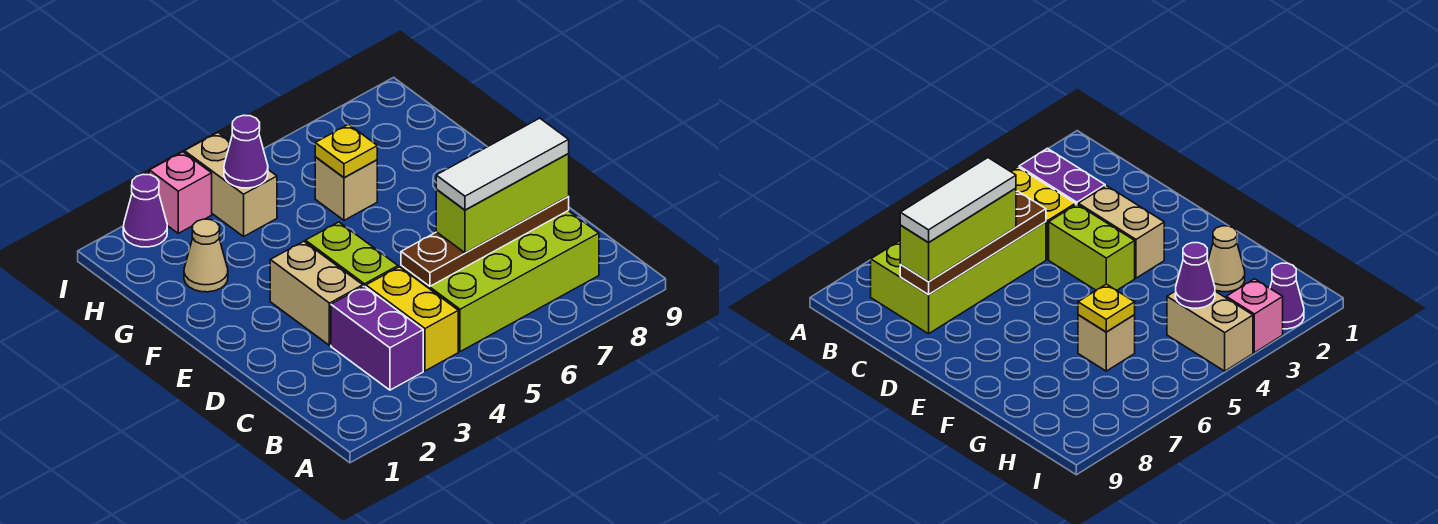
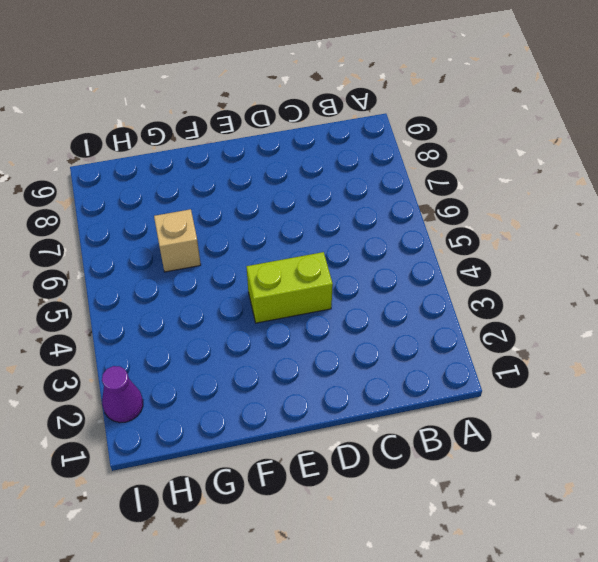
none -> purple 1x2 brick [331,286,423,390]
none -> yellow 1x2 brick [366,267,458,371]
none -> lime 2x4 brick [401,211,599,352]

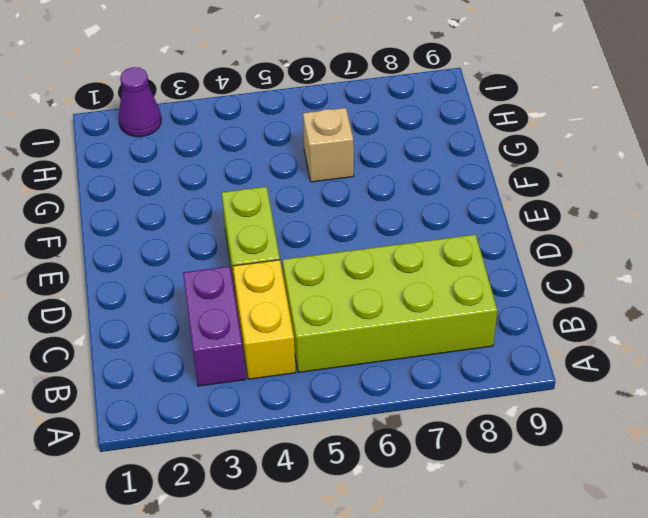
none -> tan 1x2 brick [270,241,363,345]
none -> tan 1x1 cone [184,219,228,292]
none -> tan 1x2 brick [185,133,277,236]

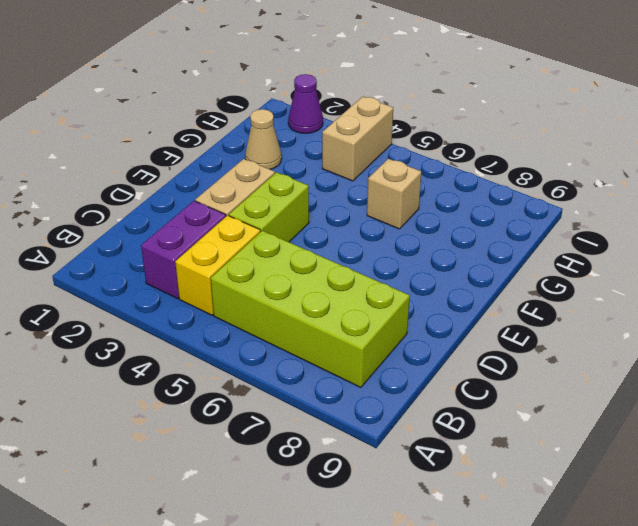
none -> pink 1x1 brick [149,152,212,233]
none -> brown 1x4 plate [401,197,569,286]
none -> yellow 1x1 plate [315,124,377,178]

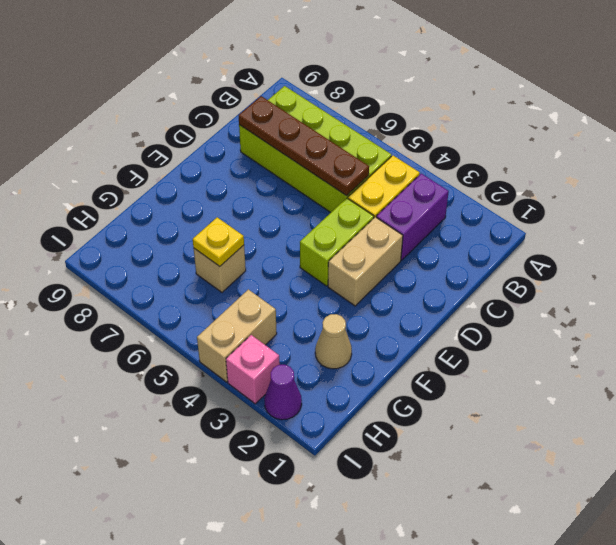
none -> purple 1x1 cone [224,115,268,188]
none -> lime 1x3 brick [436,154,569,253]
none -> white 1x3 tile [436,118,569,210]

